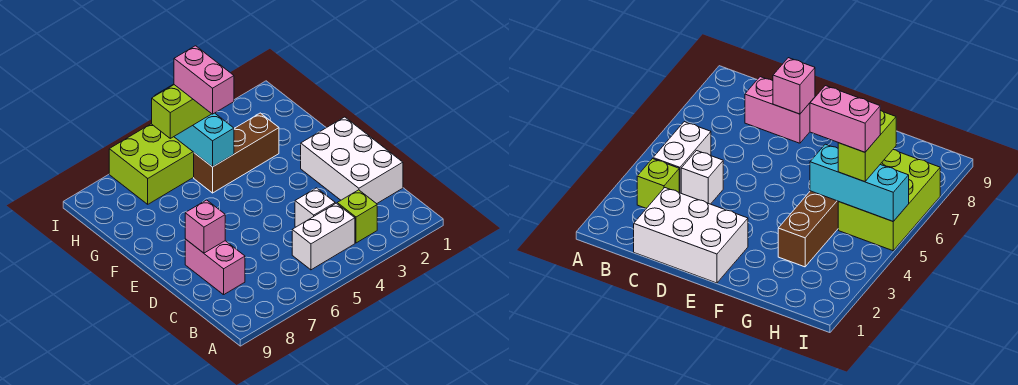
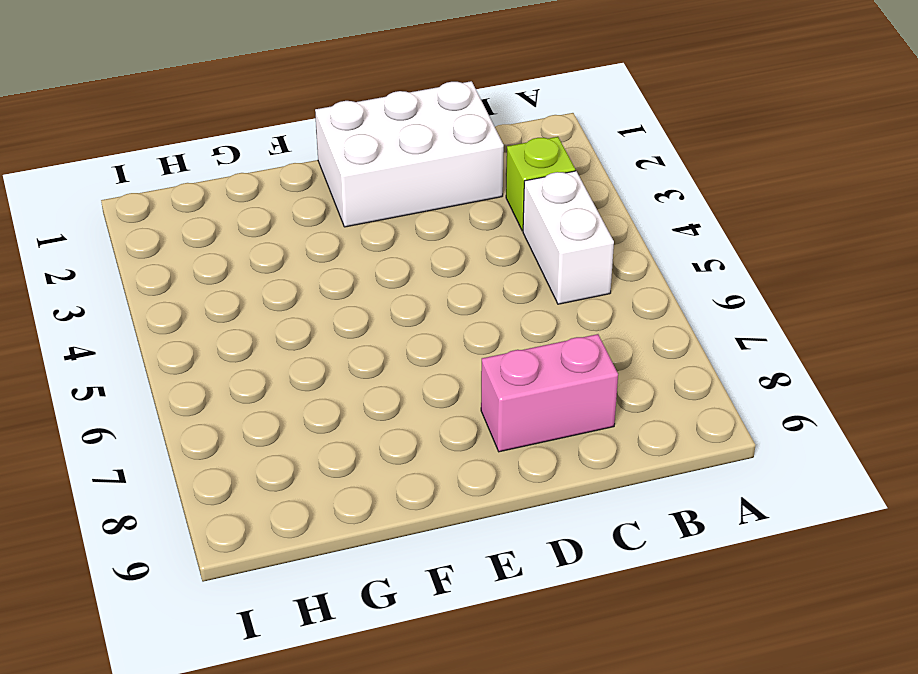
none -> white 1x1 brick [295,188,335,227]
none -> brown 1x3 brick [194,113,279,193]

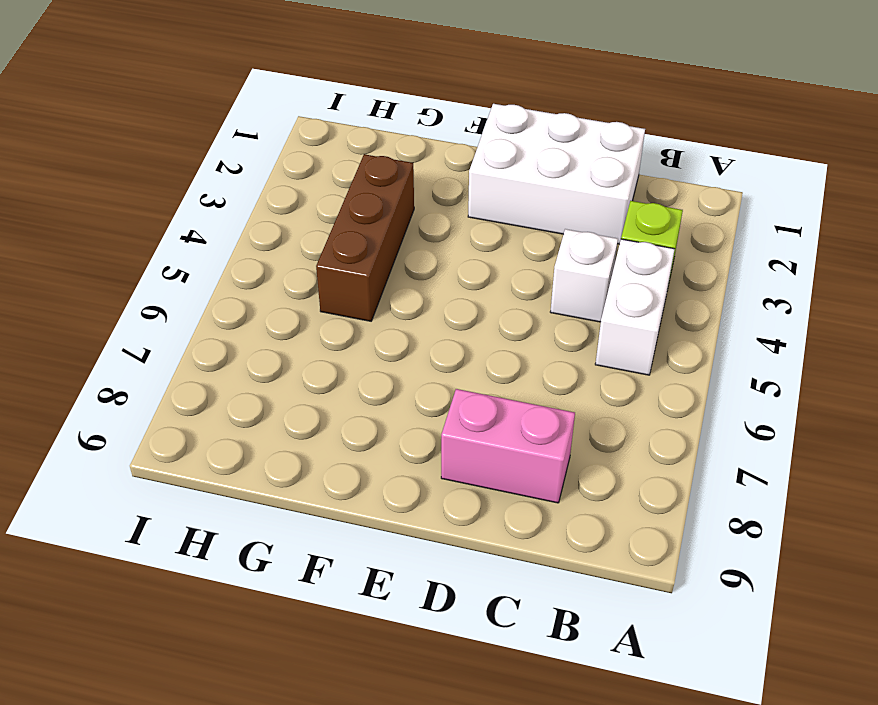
none -> lime 2x3 brick [109,124,194,204]
none -> pink 1x1 brick [185,200,225,253]

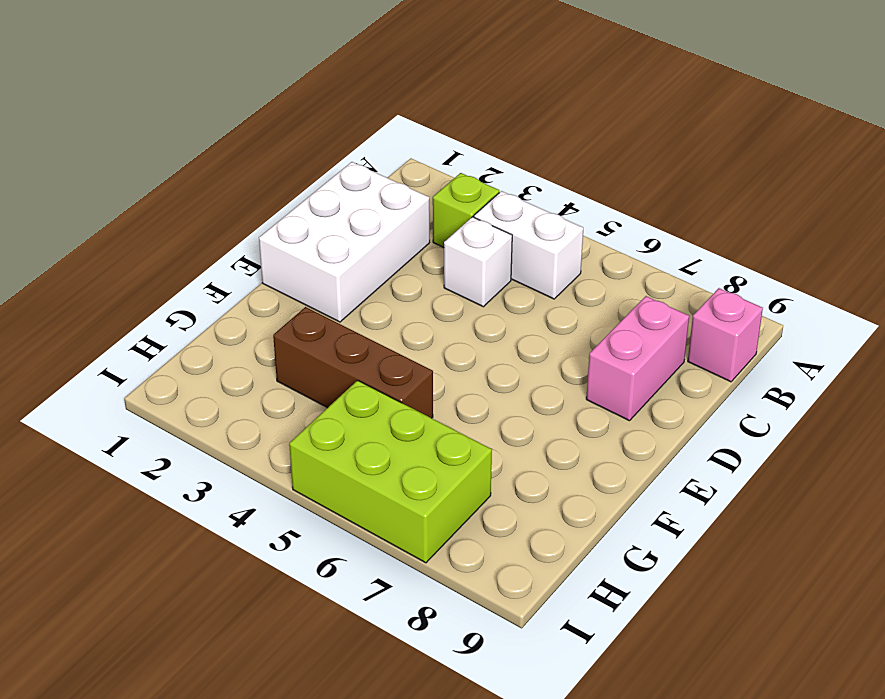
pink 1x1 brick [688,288,763,382] -> pink 1x1 brick moved to [185,200,225,253]
none -> cyan 1x3 brick [155,84,234,167]
none -> lime 1x2 brick [152,85,211,138]

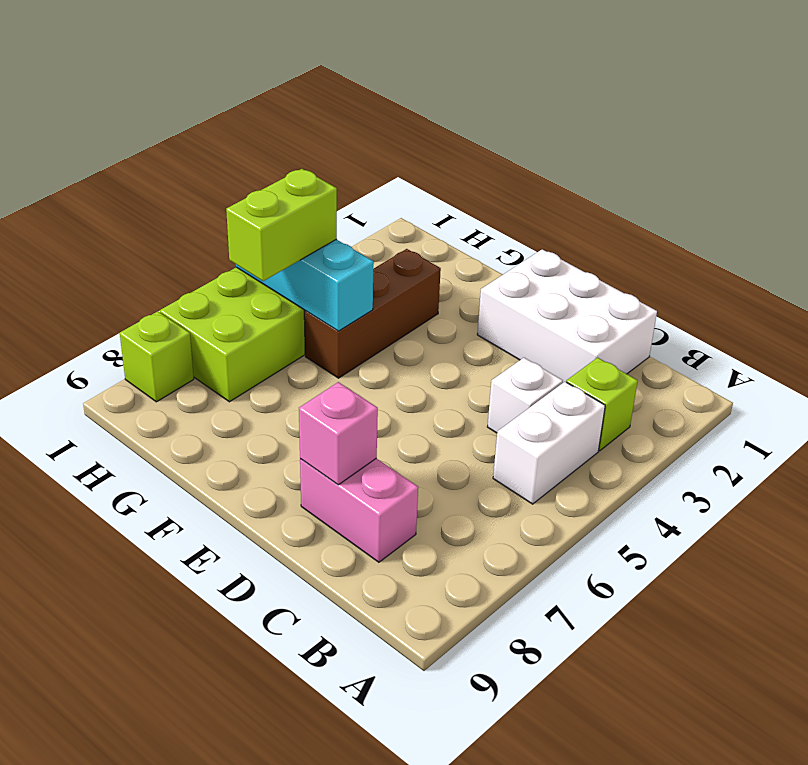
lime 1x1 brick [120,311,194,402] -> none
none -> pink 1x2 brick [174,46,234,114]

